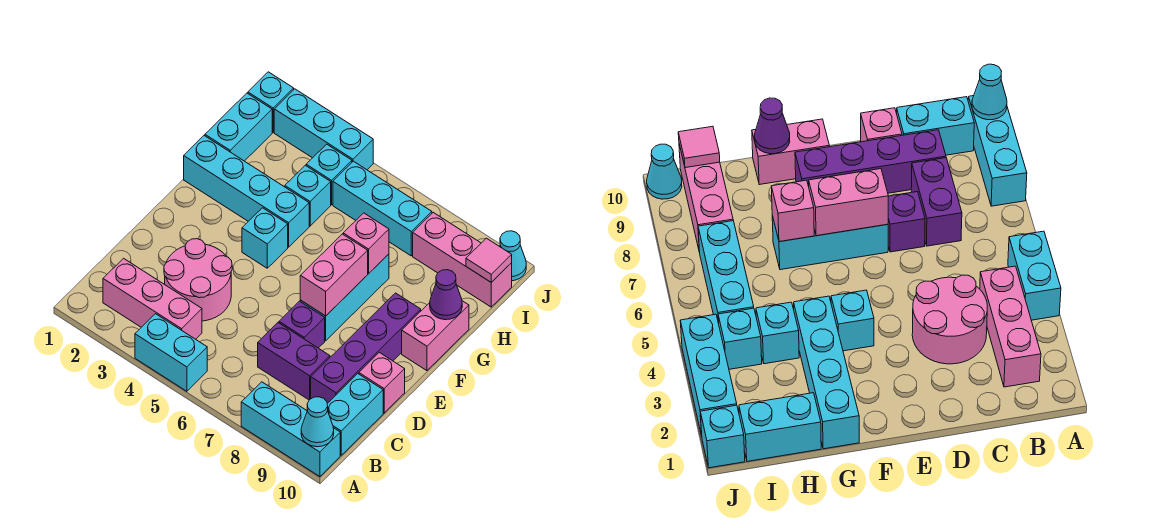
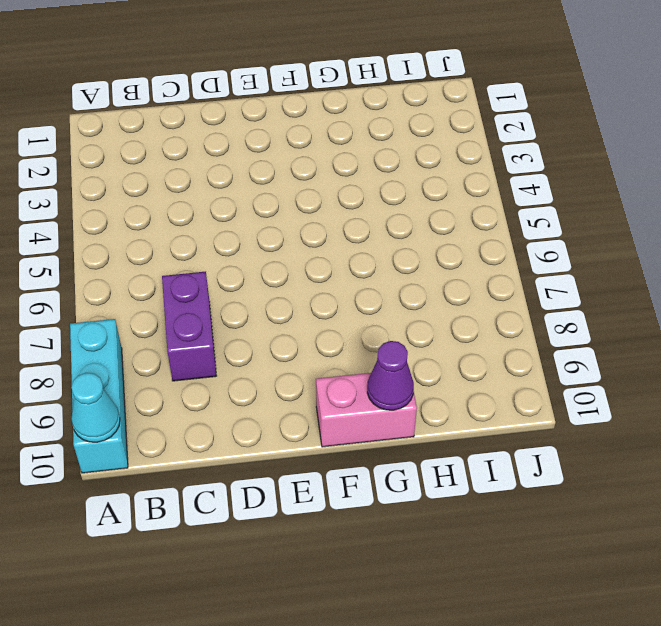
none -> cyan 1x2 brick [135,314,207,391]
none -> pink 1x3 brick [103,258,202,339]
none -> cyan 1x2 brick [327,374,383,455]

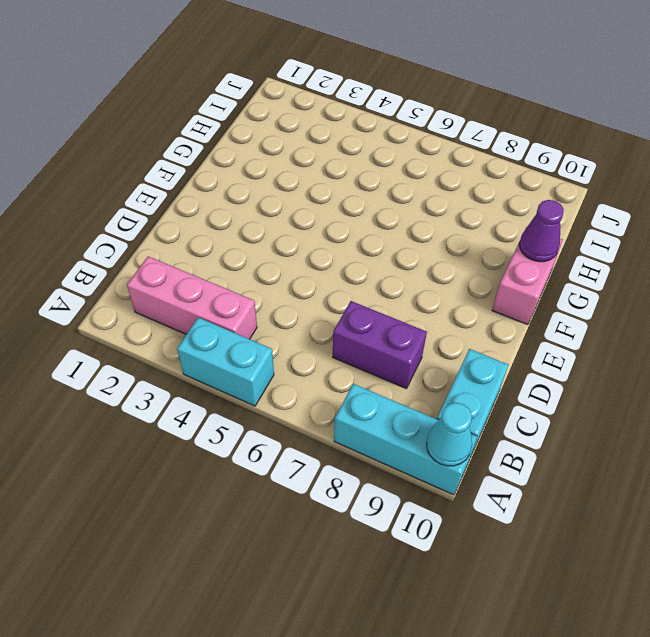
none -> pink 2x2 round brick [164,239,232,321]
none -> purple 1x4 brick [311,293,421,403]
none -> purple 1x1 brick [279,301,325,348]

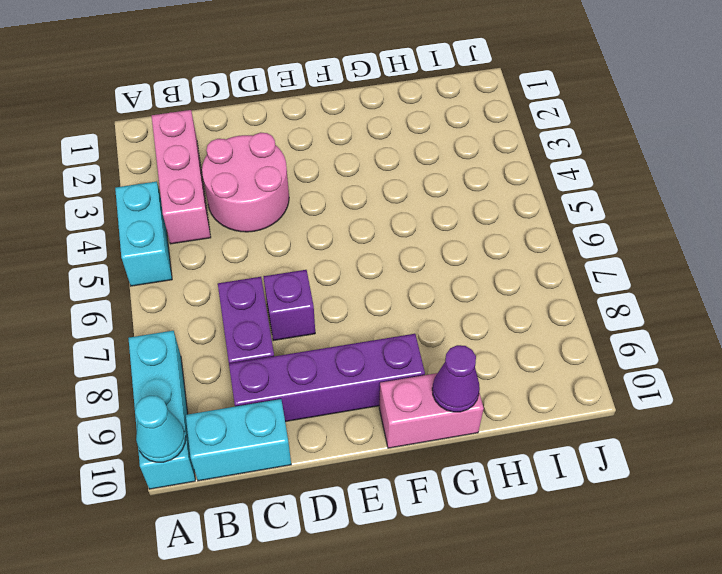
none -> pink 1x1 brick [359,352,405,413]
none -> cyan 1x3 brick [300,254,389,341]
none -> cyan 1x1 brick [242,208,288,268]

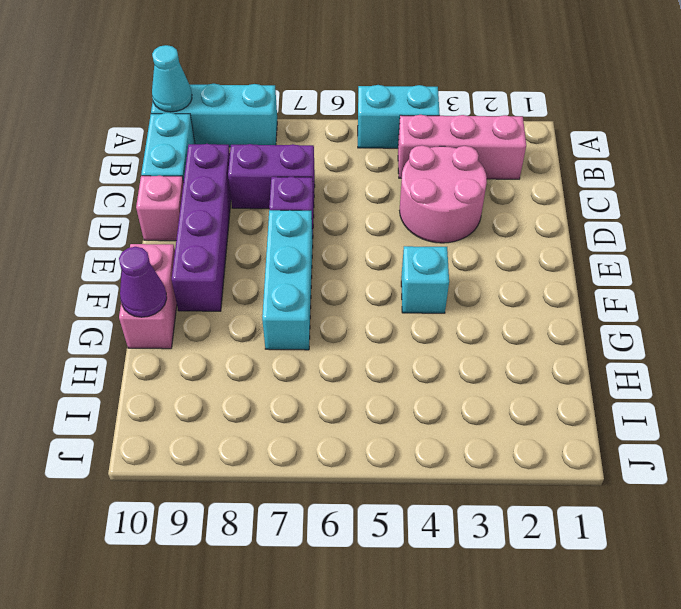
none -> cyan 1x4 brick [184,136,309,247]
none -> cyan 1x2 brick [205,93,272,161]
none -> cyan 1x1 brick [285,165,331,226]

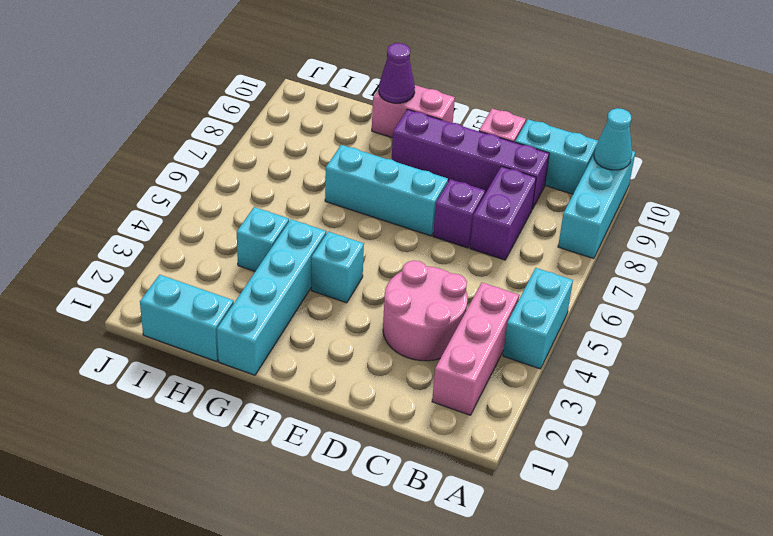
none -> cyan 1x1 brick [306,144,352,205]
none -> cyan 1x3 brick [333,161,432,256]
none -> pink 1x3 brick [413,213,512,307]

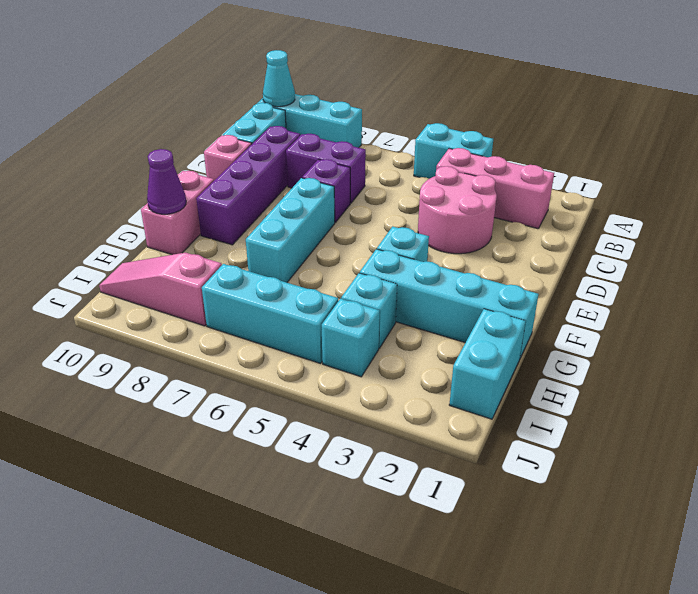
pink 1x3 slope [99,253,222,326] -> pink 1x3 brick [413,213,512,307]
none -> cyan 1x1 brick [248,72,294,132]
none -> cyan 1x3 brick [274,89,373,170]
none -> cyan 1x1 cone [500,231,526,281]

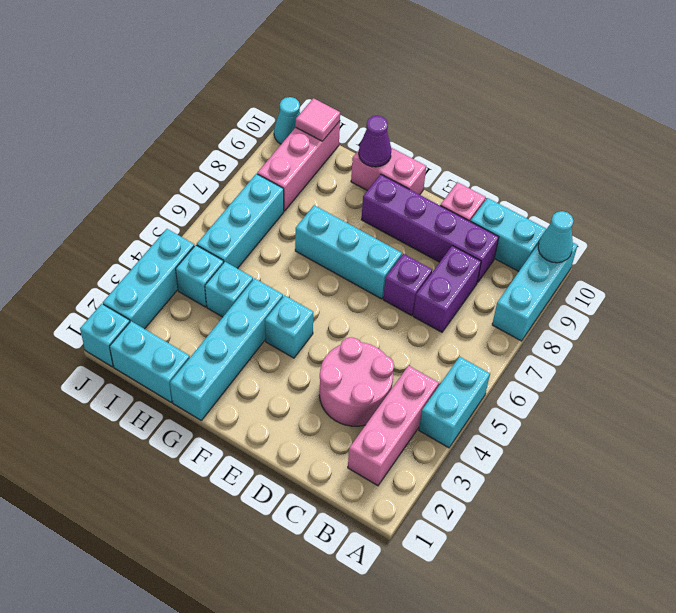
none -> pink 1x2 brick [300,234,368,316]
none -> pink 1x1 brick [343,213,389,274]

